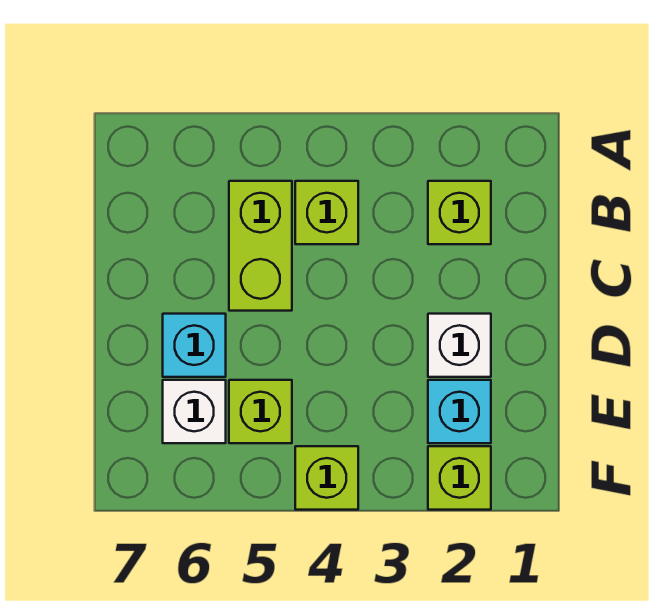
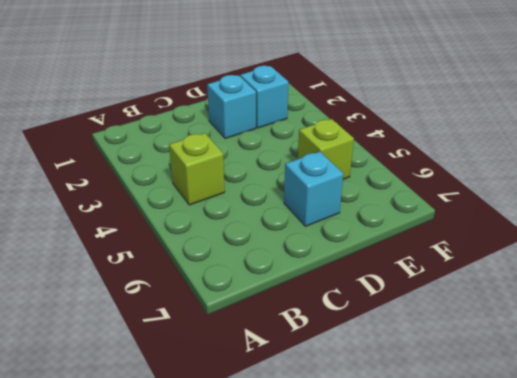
cyan 1x1 brick [207,75,256,139] -> white 1x1 brick [428,314,491,377]
none -> lime 1x1 brick [428,181,491,244]
none -> lime 1x2 brick [229,181,292,311]

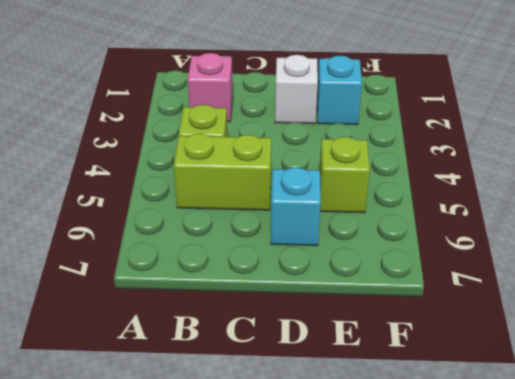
pink 1x1 brick [188,53,233,122] -> lime 1x1 brick [428,181,491,244]
none -> white 1x1 brick [163,380,226,443]
none -> lime 1x1 brick [428,446,491,510]

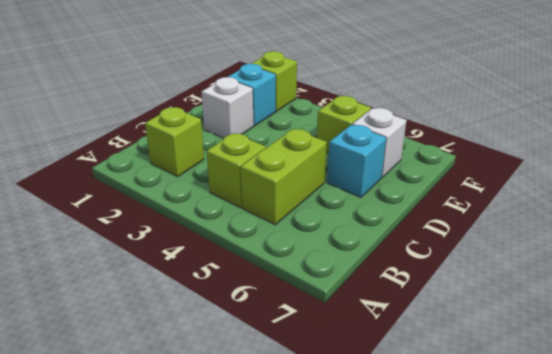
none -> lime 1x1 brick [295,446,358,510]

